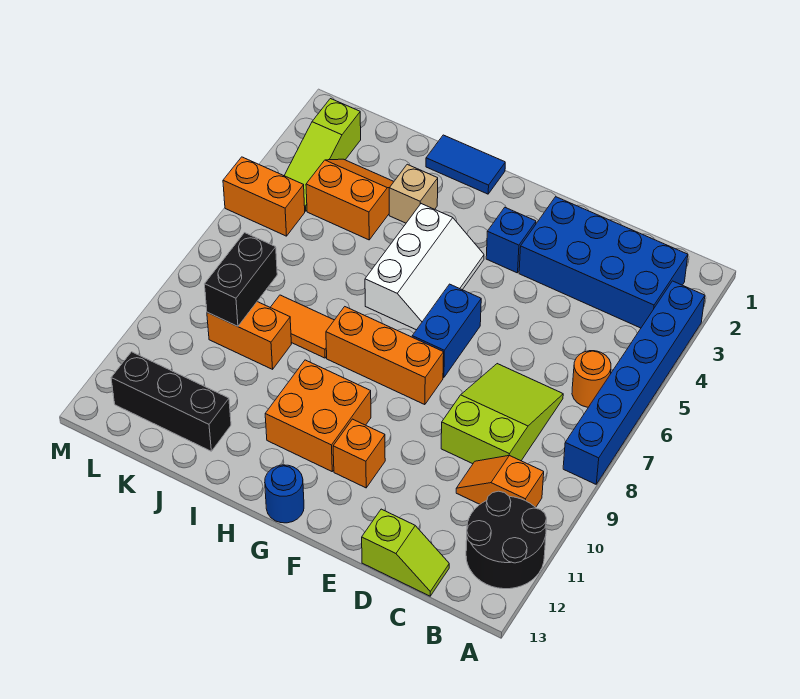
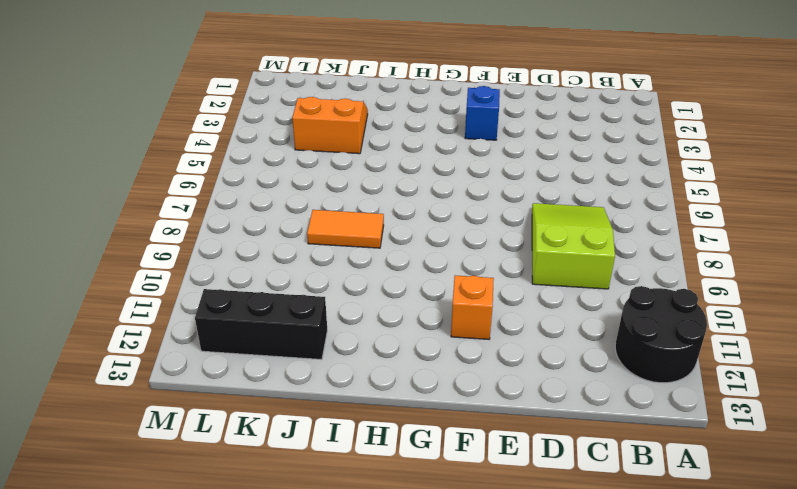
none -> blue 1x6 brick [563,281,705,484]
none -> blue 2x4 brick [519,197,688,328]
none -> orange 1x1 round brick [572,351,611,407]

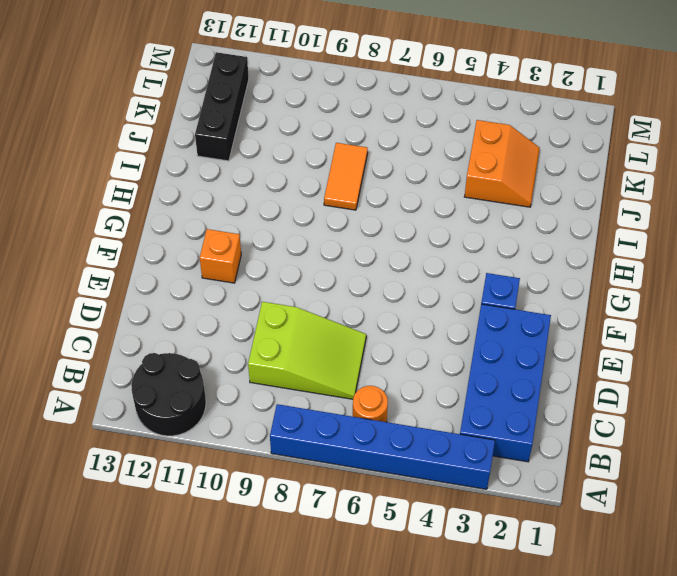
none -> orange 1x2 slope [456,455,544,507]
none -> lime 1x2 slope [362,509,449,596]
none -> blue 1x2 brick [412,284,481,378]

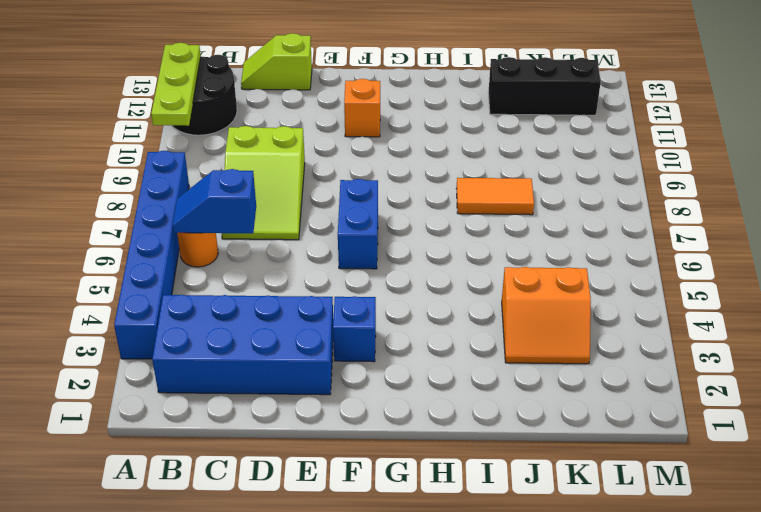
lime 1x3 plate [151,43,201,126] -> none
blue 1x2 slope [172,169,256,233] -> none
none -> orange 1x2 slope [456,455,544,507]
none -> orange 1x3 brick [326,307,444,405]
none -> white 2x3 slope [365,204,484,330]

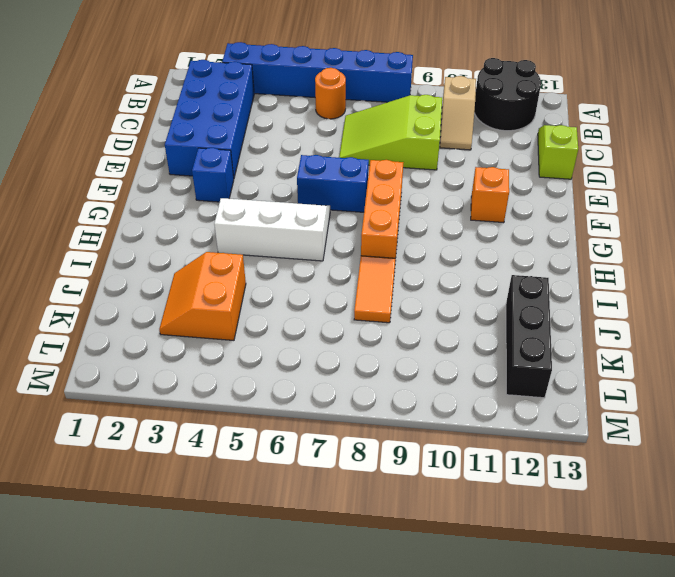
tan 1x2 slope [440,76,476,150] -> orange 1x2 slope [456,455,544,507]
none -> orange 2x2 brick [265,360,371,471]
none -> blue 1x1 round brick [265,465,304,523]
none -> blue 1x2 tile [426,135,505,194]

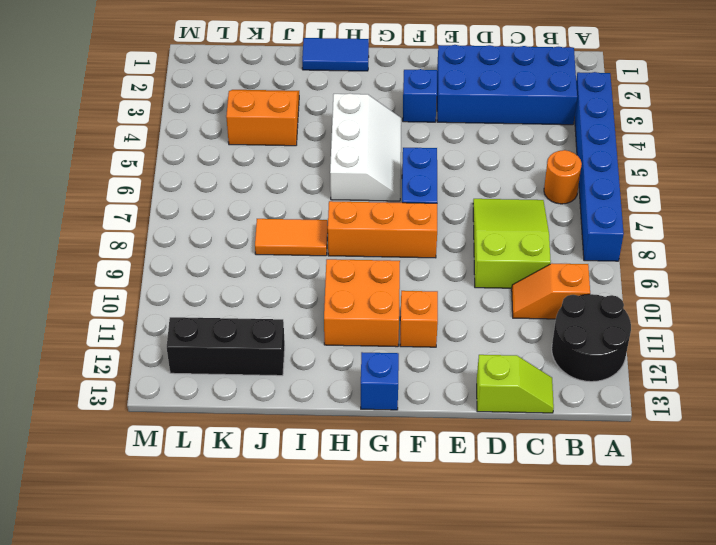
blue 1x1 brick [361,352,399,410] -> blue 1x1 round brick [265,465,304,523]
none -> tan 1x1 brick [389,164,438,223]
none -> orange 1x2 brick [207,302,291,369]
none -> lime 1x3 slope [284,99,361,211]

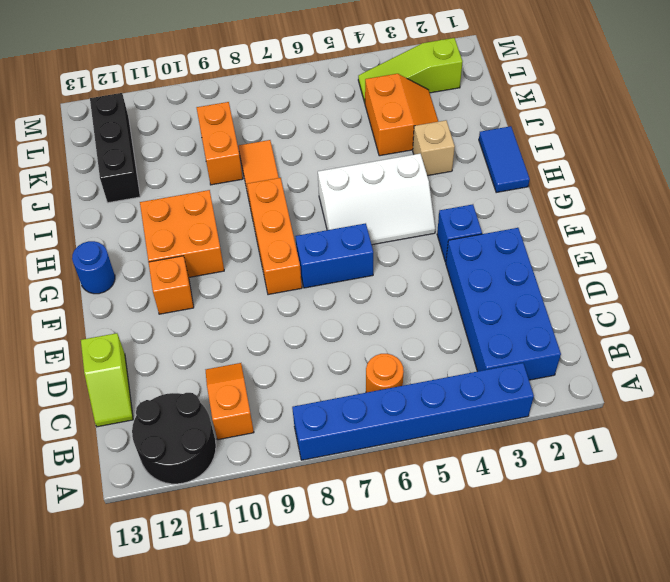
none -> lime 2x3 slope [441,364,563,464]
none -> orange 1x2 brick [223,157,305,236]
none -> black 1x2 brick [205,233,277,326]

